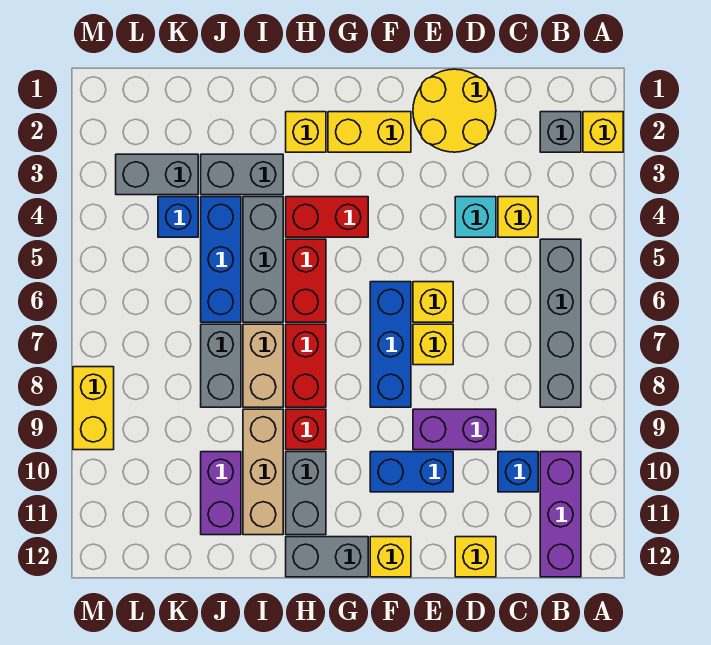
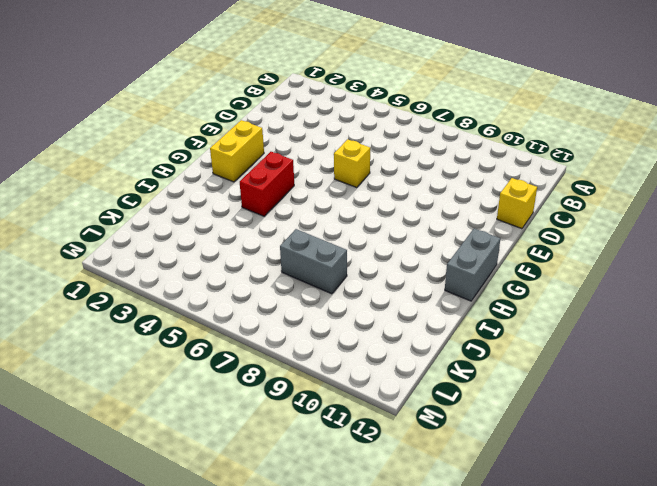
none -> yellow 1x1 brick [583,112,623,152]
none -> grey 1x1 brick [540,112,581,152]
none -> grey 1x4 brick [540,239,581,407]
none -> purple 1x3 brick [540,452,581,577]

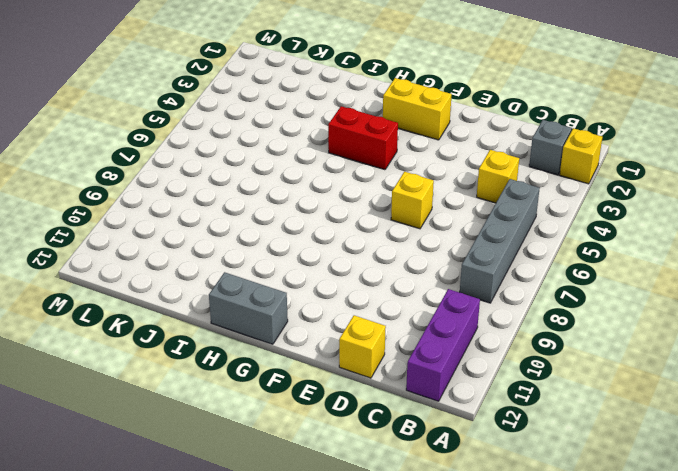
none -> blue 1x1 brick [498,452,538,492]
none -> yellow 2x2 round brick [413,69,496,152]
none -> cyan 1x1 brick [455,197,496,237]
none -> purple 1x2 brick [413,409,496,450]

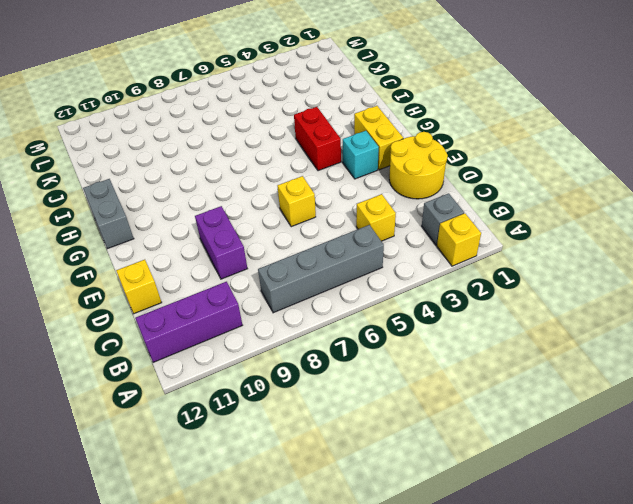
cyan 1x1 brick [343,131,379,179] -> cyan 1x1 brick moved to [455,197,496,237]
none -> blue 1x1 brick [498,452,538,492]
none -> yellow 1x1 brick [413,324,453,365]
none -> blue 1x2 brick [370,452,453,492]
none -> blue 1x3 brick [370,282,411,407]

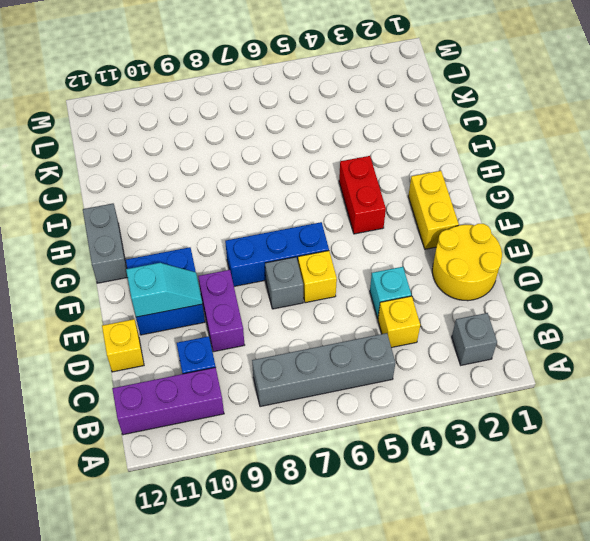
grey 1x1 brick [265,257,303,309] -> yellow 1x1 brick [413,324,453,365]
blue 2x2 brick [126,247,205,335] -> blue 1x2 brick [370,452,453,492]
cyan 1x2 slope [126,263,202,317] -> none
none -> yellow 1x1 brick [583,112,623,152]
none -> yellow 1x1 brick [370,537,411,577]
none -> yellow 1x1 brick [286,112,326,152]
none -> red 1x2 brick [286,239,326,322]

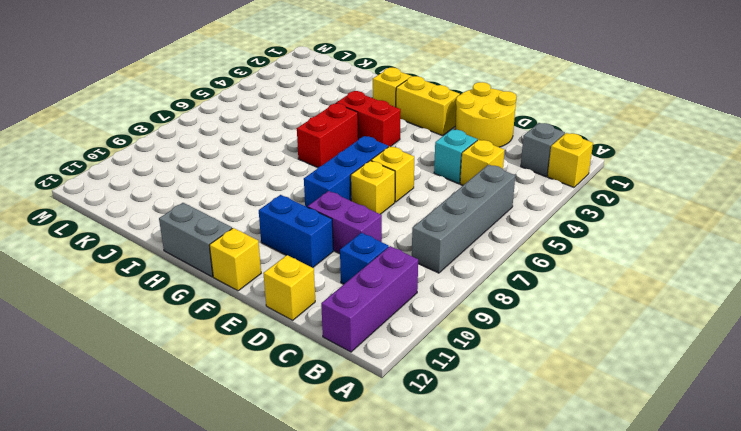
none -> red 1x2 brick [286,324,326,407]
none -> red 1x1 brick [286,409,326,450]
none -> grey 1x2 brick [286,452,326,535]
none -> grey 1x2 brick [201,154,283,195]

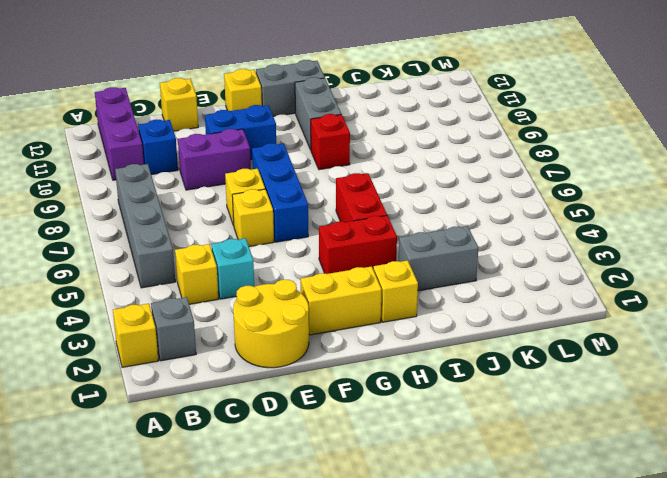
none -> red 1x2 brick [286,324,326,407]
none -> grey 1x3 brick [243,197,283,322]
none -> tan 1x2 brick [243,324,283,407]
none -> tan 1x3 brick [243,409,283,535]

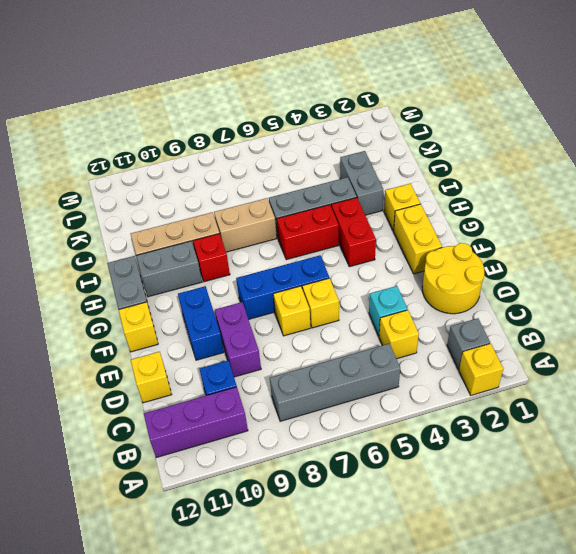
none -> red 1x2 brick [286,324,326,407]
none -> blue 1x3 brick [201,197,241,322]
none -> grey 1x2 brick [201,324,241,407]
none -> purple 1x2 brick [201,452,241,535]

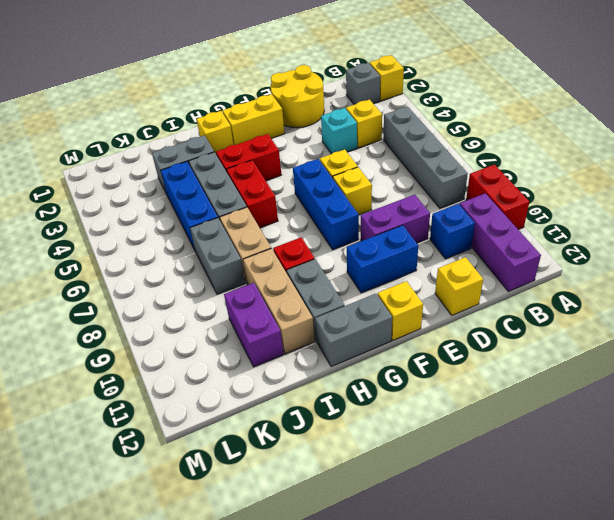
red 1x2 brick [466,165,529,230] -> red 1x2 brick moved to [286,324,326,407]
none -> grey 1x2 brick [116,154,198,195]
none -> blue 1x1 brick [158,197,198,237]
none -> yellow 1x2 brick [73,367,114,450]

